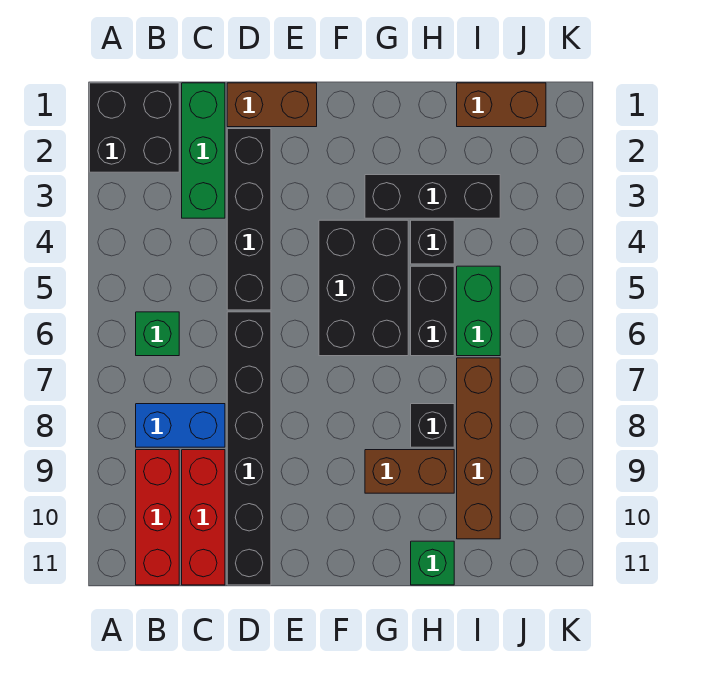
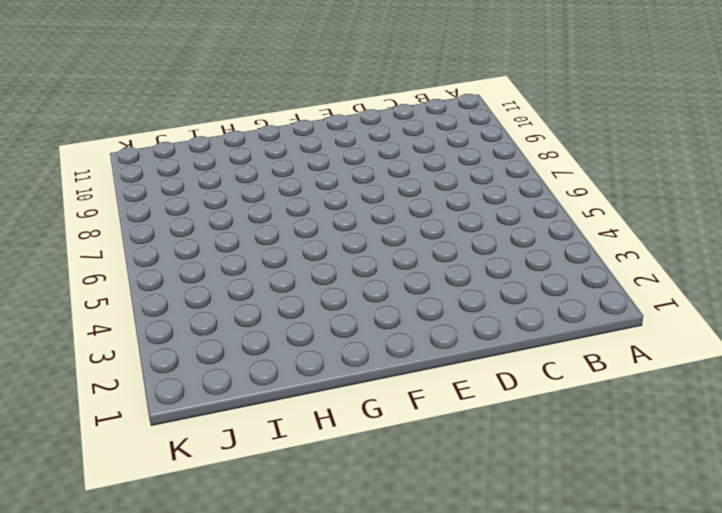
none -> black 2x2 brick [90,83,179,172]
none -> green 1x1 brick [136,312,179,356]
none -> blue 1x2 brick [136,404,225,447]

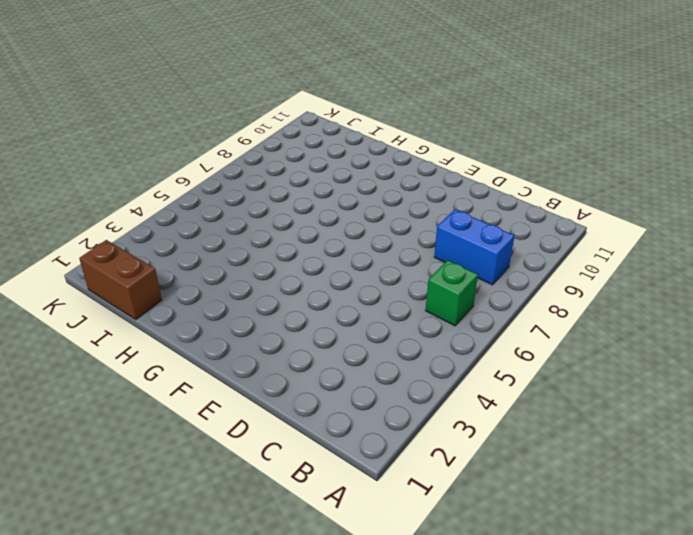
none -> black 2x2 brick [90,83,179,172]
none -> red 1x3 brick [136,450,179,585]
none -> green 1x3 brick [182,83,225,218]

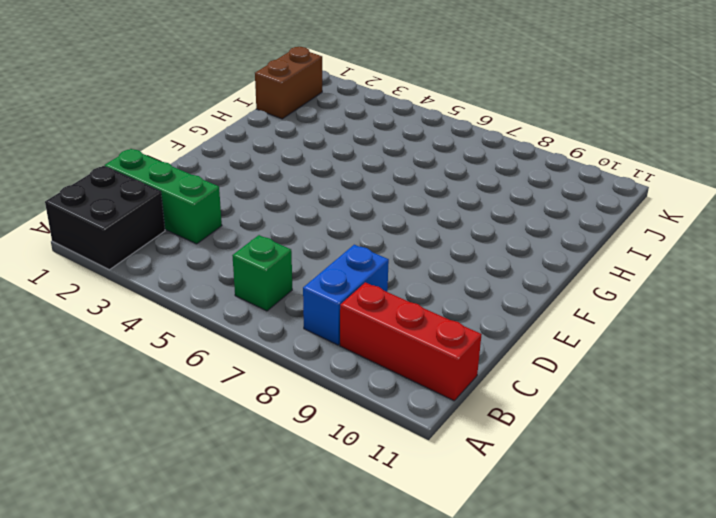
none -> red 1x3 brick [182,450,225,585]
none -> brown 1x2 brick [227,83,317,127]
none -> black 1x4 brick [227,129,271,310]

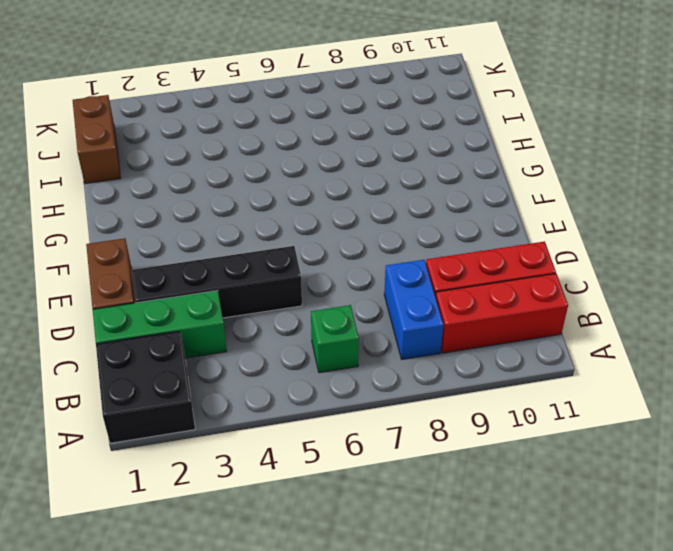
none -> black 1x6 brick [227,312,271,585]
none -> black 2x3 brick [319,220,408,356]
none -> black 1x3 brick [365,175,500,218]

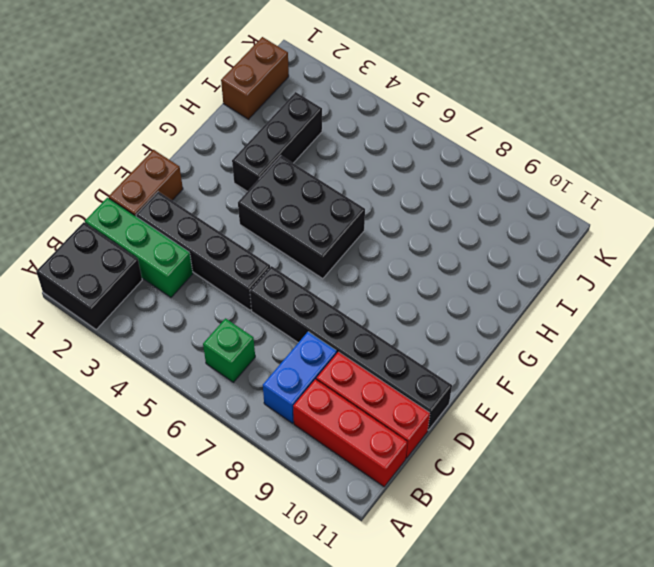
none -> brown 1x2 brick [365,450,454,493]
none -> black 1x1 brick [411,220,454,264]
none -> black 1x2 brick [411,266,454,356]

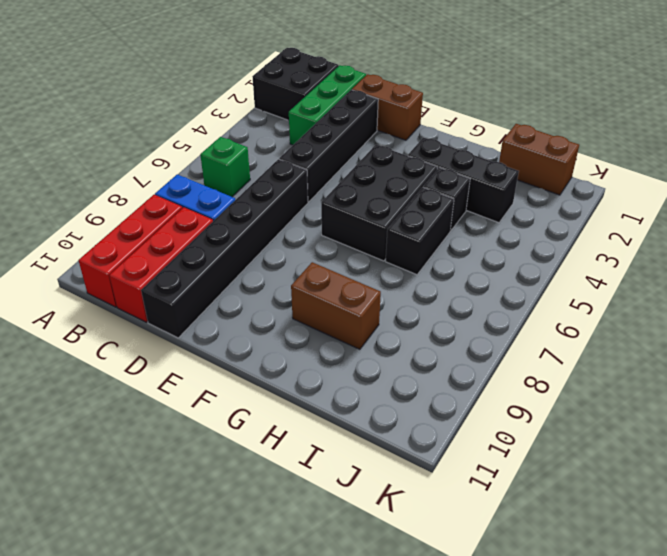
none -> black 1x1 brick [411,404,454,447]
none -> green 1x1 brick [411,541,454,585]
none -> green 1x2 brick [457,266,500,356]

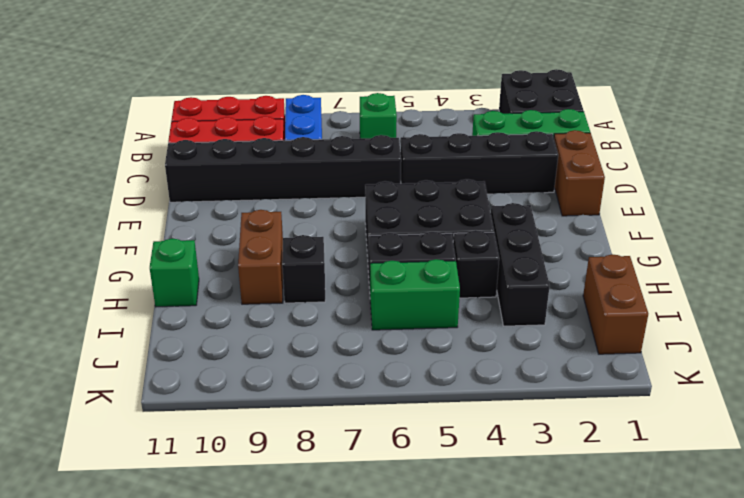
none -> brown 1x4 brick [457,358,500,539]

